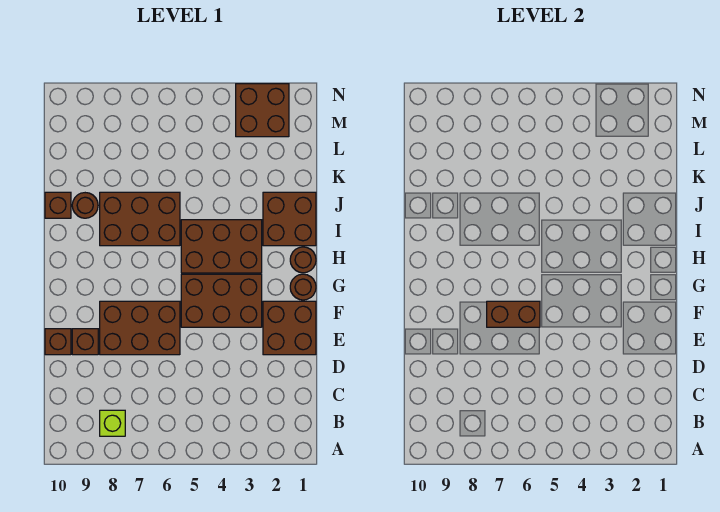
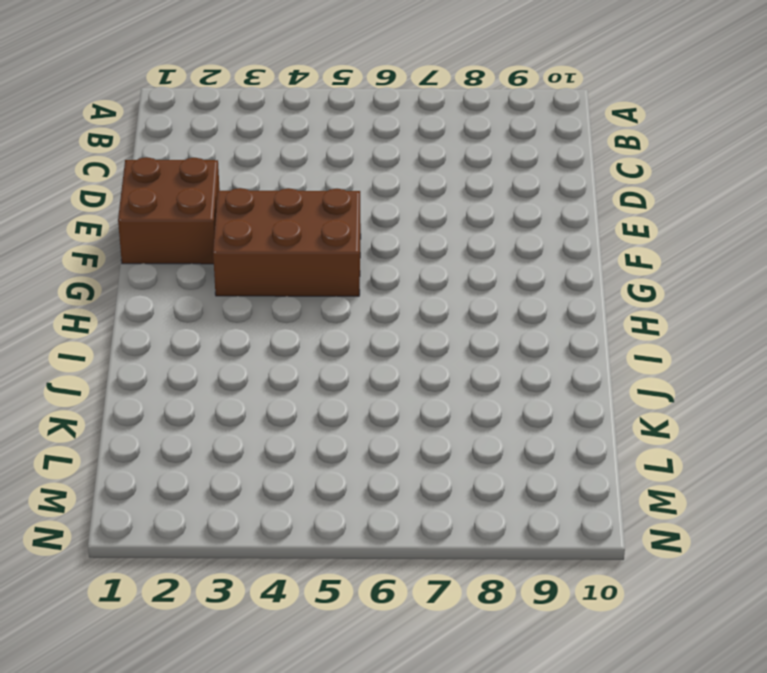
none -> lime 1x1 brick [100,410,125,436]
none -> brown 2x3 brick [100,301,180,355]
none -> brown 1x1 brick [72,329,98,355]

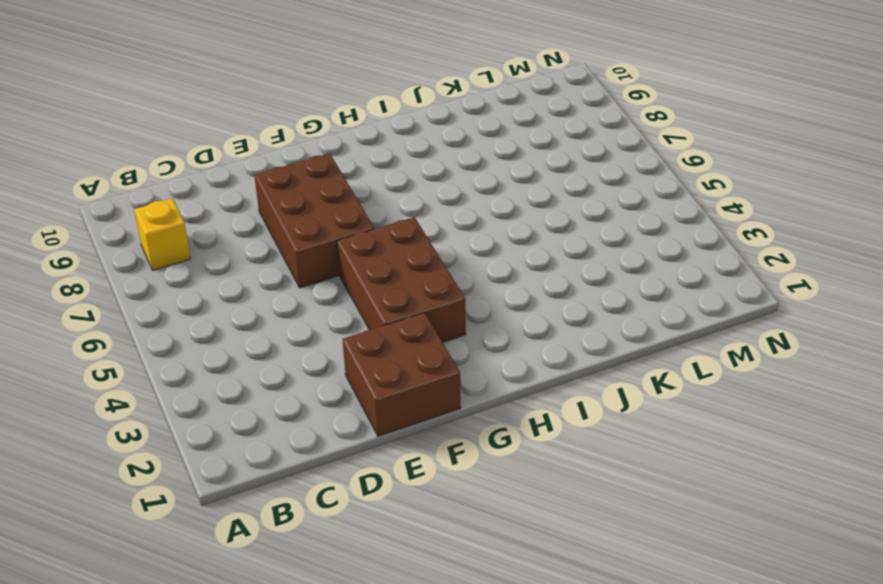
yellow 1x1 brick [134,198,191,270] -> lime 1x1 brick [100,410,125,436]
none -> brown 1x1 brick [72,329,98,355]
none -> brown 1x1 brick [45,329,71,355]
none -> brown 1x1 round brick [290,274,316,300]

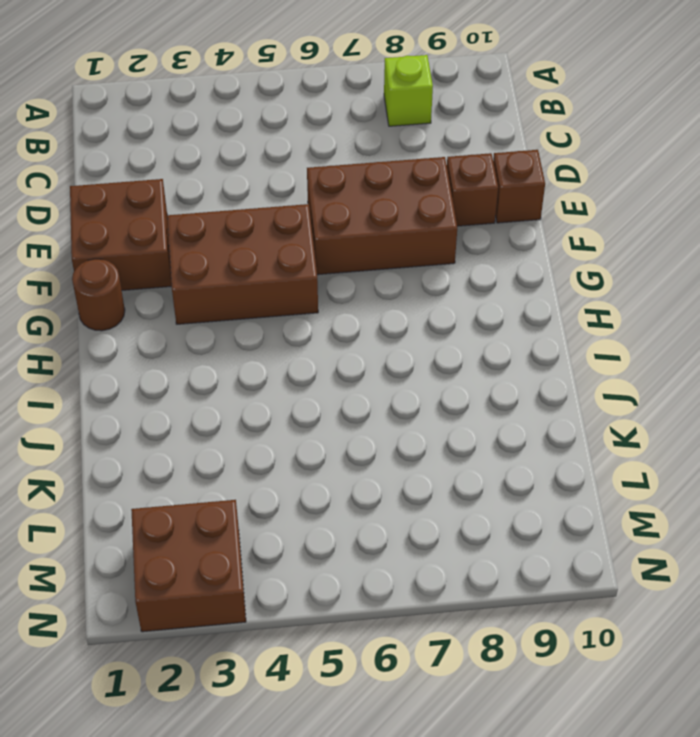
none -> brown 1x1 round brick [290,247,316,273]
none -> brown 2x3 brick [181,220,262,273]
none -> brown 2x2 brick [263,192,316,246]

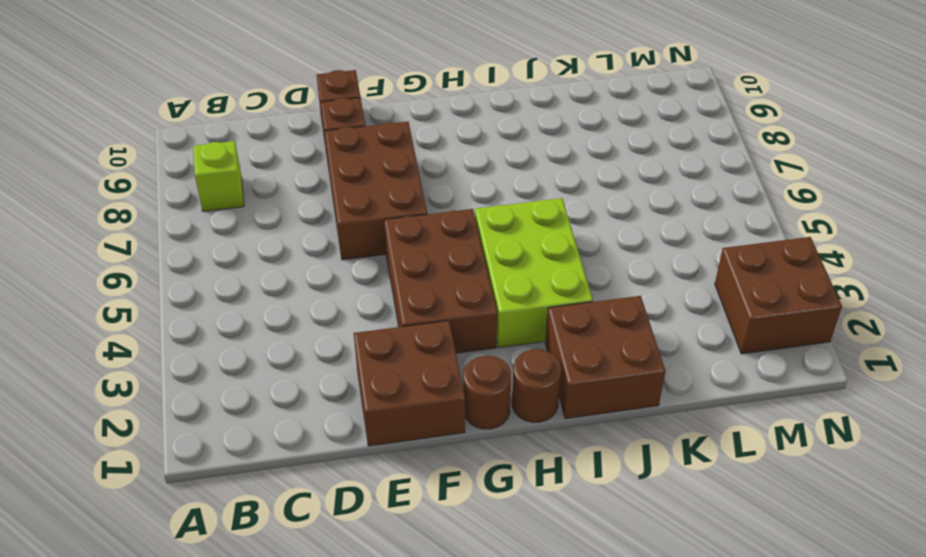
lime 2x3 brick [475,198,593,348] -> brown 2x3 brick [181,220,262,273]
none -> brown 2x3 brick [100,192,180,246]
none -> brown 1x1 round brick [72,193,98,218]
none -> brown 1x1 brick [45,192,71,218]

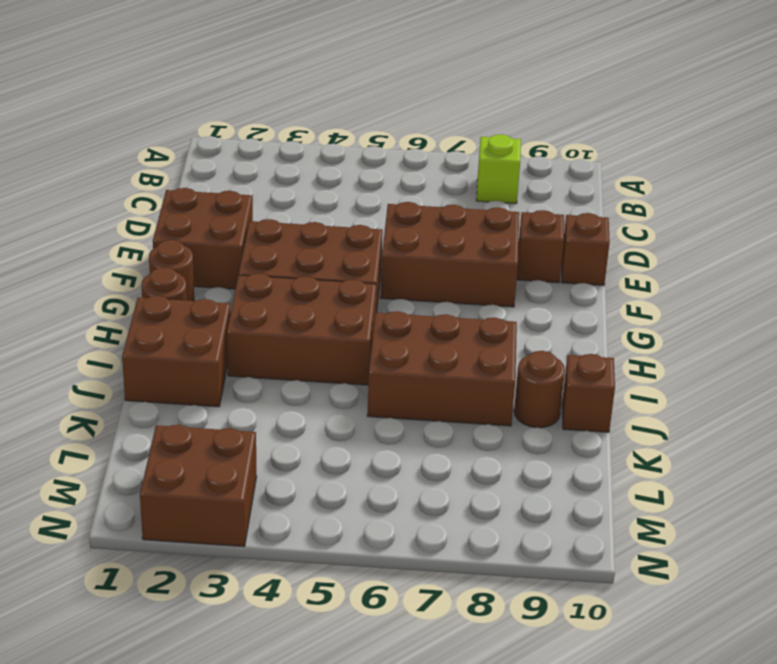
none -> brown 1x2 brick [487,301,540,327]

